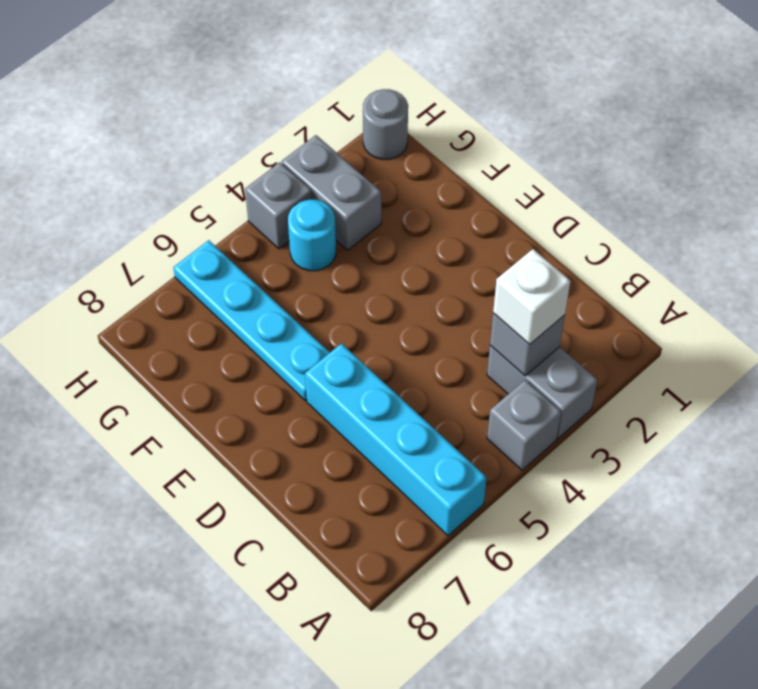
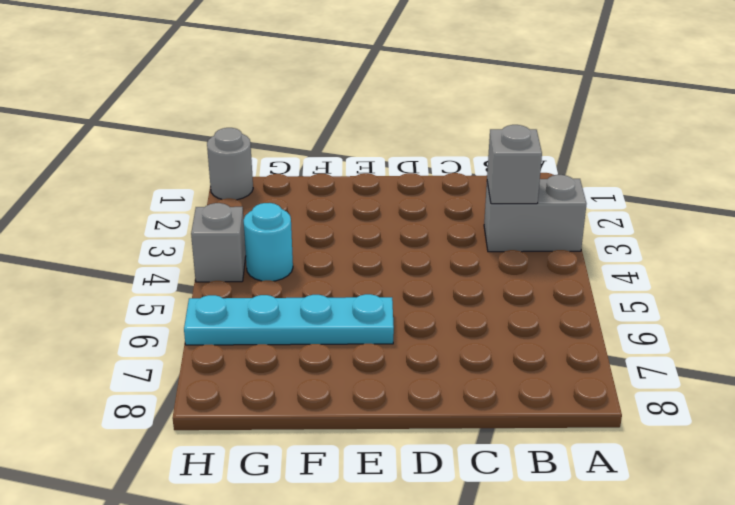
none -> grey 1x1 brick [487,380,561,470]
none -> cyan 1x4 brick [305,344,487,536]

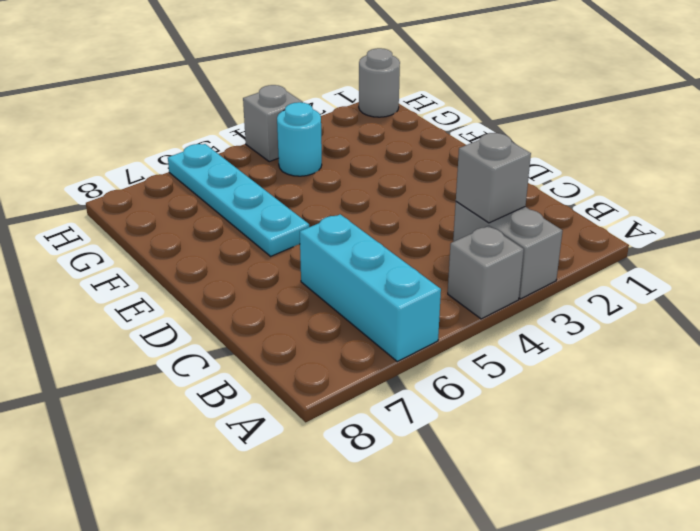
cyan 1x3 brick [300,214,441,361] -> cyan 1x4 brick [305,344,487,536]
none -> grey 1x2 brick [282,135,381,250]
none -> white 1x1 brick [493,249,570,345]

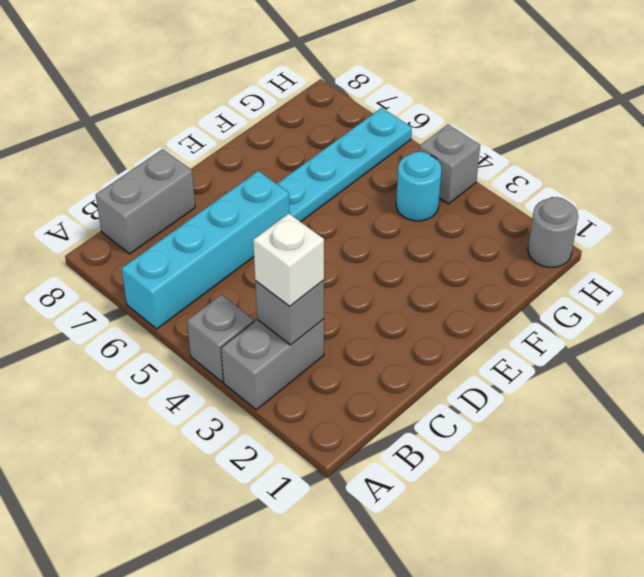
grey 1x2 brick [96,149,195,254] -> grey 1x2 brick moved to [282,135,381,250]

